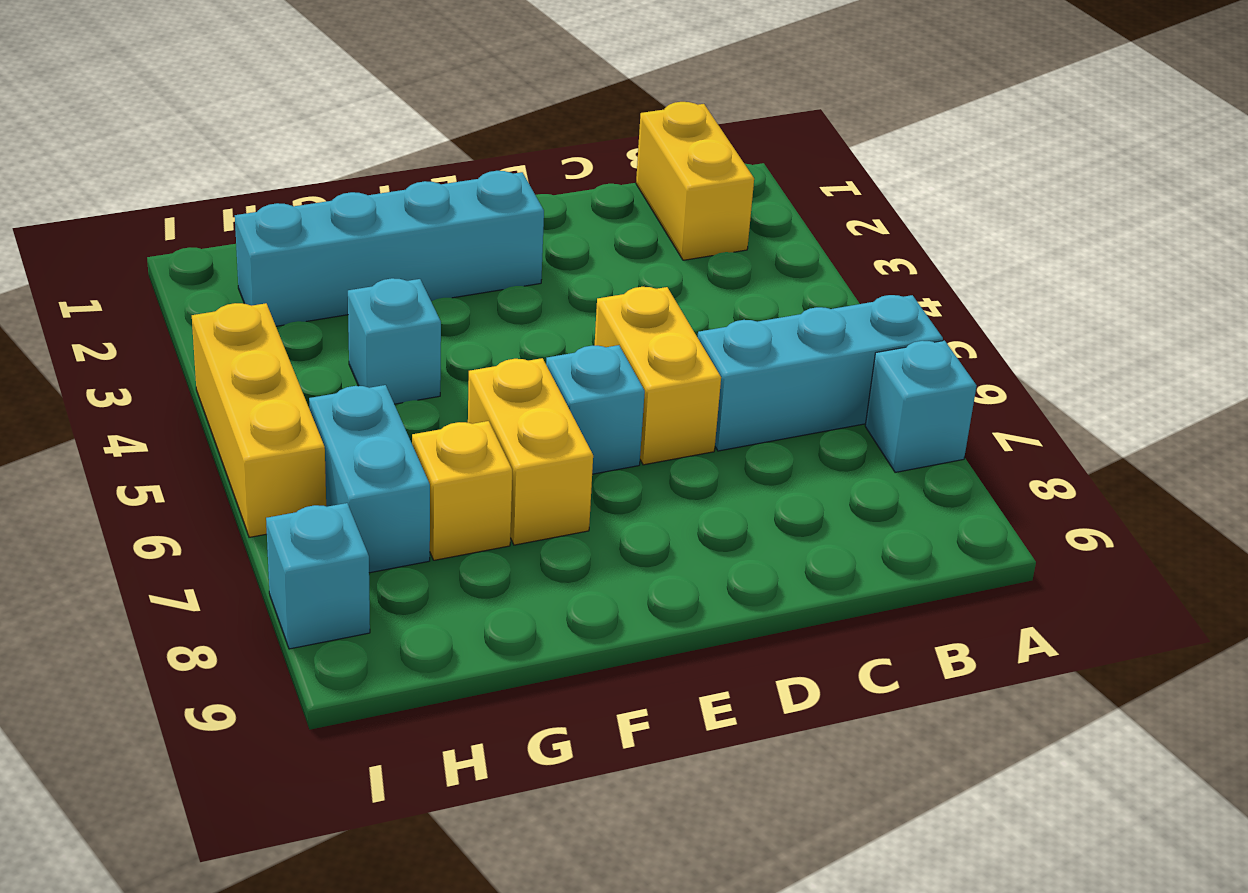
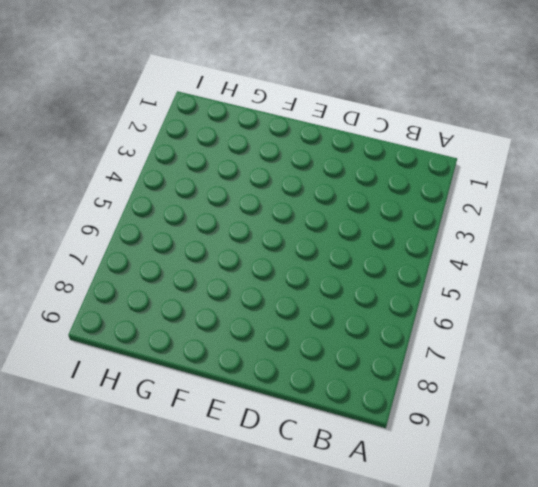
none -> cyan 1x3 brick [698,295,943,451]
none -> cyan 1x1 brick [865,341,977,472]
none -> yellow 1x2 brick [636,102,754,260]

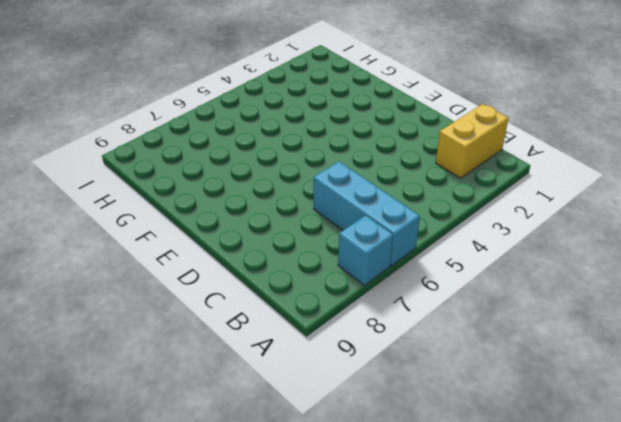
none -> yellow 1x2 brick [595,287,721,465]
none -> cyan 1x4 brick [235,171,544,326]
none -> cyan 1x1 brick [546,345,645,474]

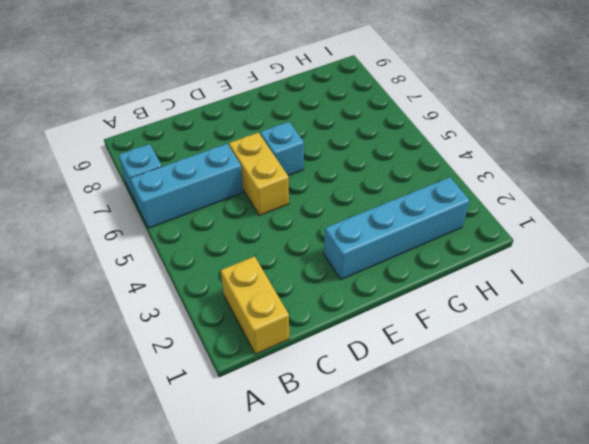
none -> yellow 1x2 brick [468,358,593,545]
none -> cyan 1x1 brick [348,278,441,404]
none -> yellow 1x1 brick [412,421,512,560]

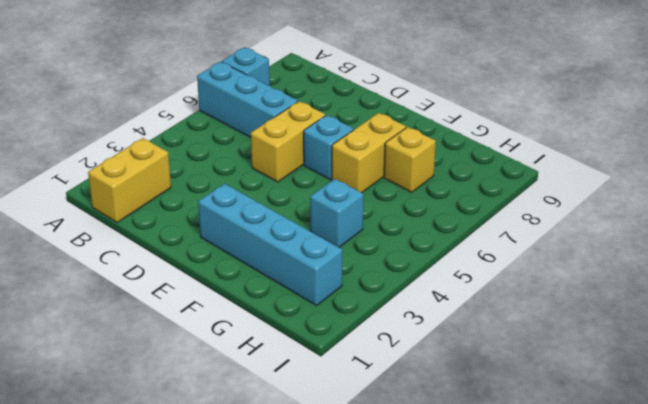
none -> cyan 1x2 brick [309,385,430,573]
none -> yellow 1x3 brick [192,303,326,537]
none -> cyan 1x1 brick [266,503,370,649]

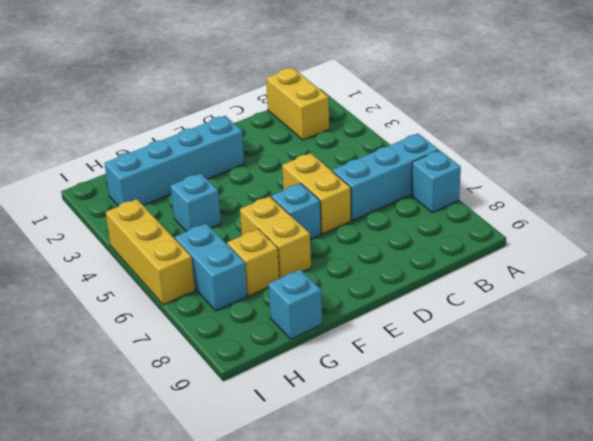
cyan 1x1 brick [268,269,322,339] -> cyan 1x1 brick moved to [266,503,370,649]

